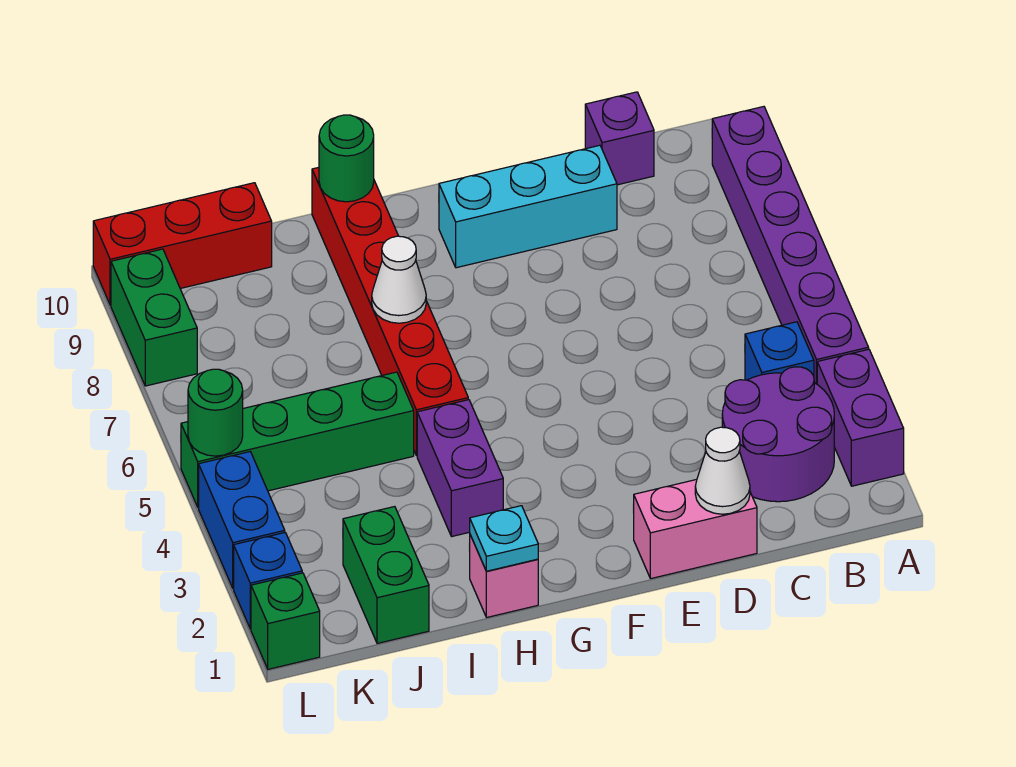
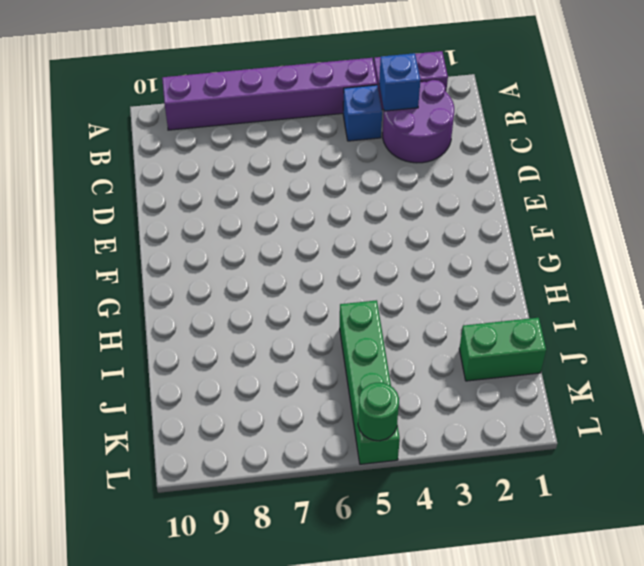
blue 1x1 brick [379,53,420,111] -> blue 1x1 brick moved to [234,533,302,629]
none -> purple 1x1 brick [585,92,654,185]
none -> pink 1x2 brick [633,479,757,579]
none -> cyan 1x3 brick [439,145,617,268]

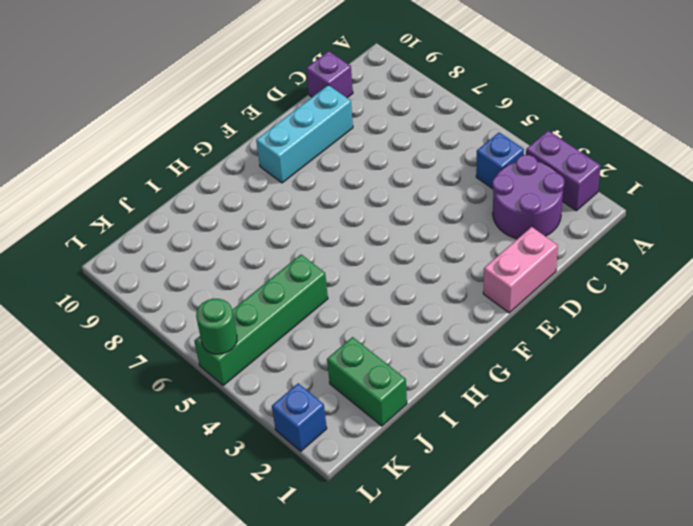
none -> purple 1x6 brick [712,107,869,384]
none -> pink 1x1 brick [469,535,538,617]
none -> purple 1x2 brick [417,400,503,537]

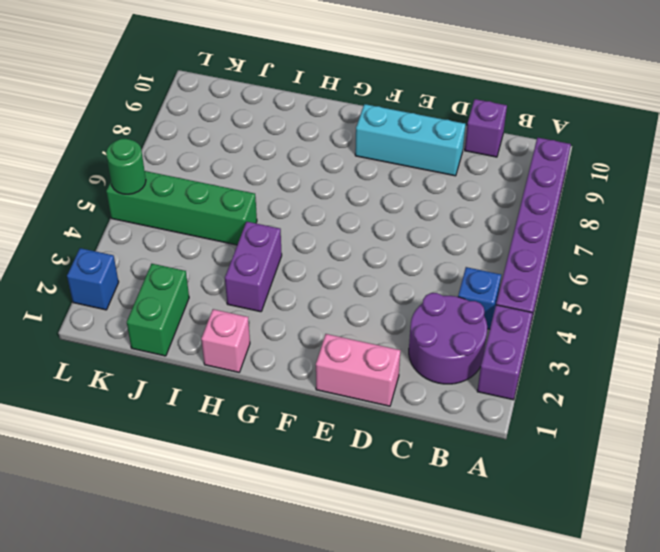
none -> red 1x6 brick [312,167,468,456]
none -> red 1x3 brick [93,183,272,305]
none -> green 1x1 brick [251,573,320,669]

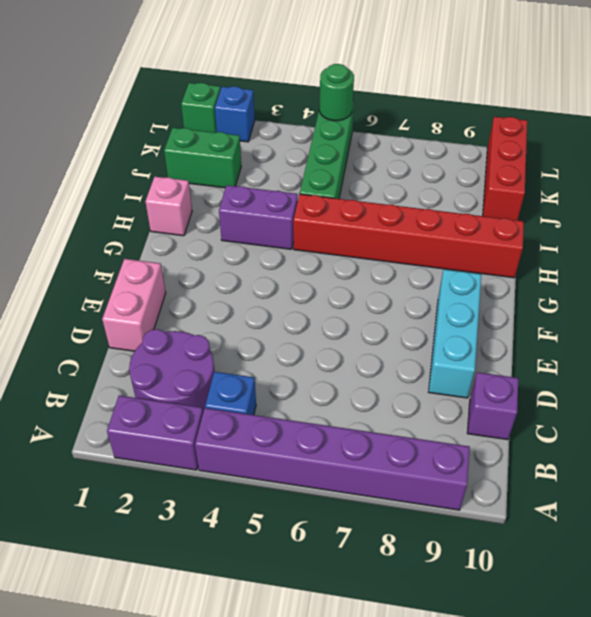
none -> blue 1x2 brick [199,452,285,588]
none -> green 1x2 brick [111,249,197,386]
none -> white 1x1 cone [695,427,750,514]

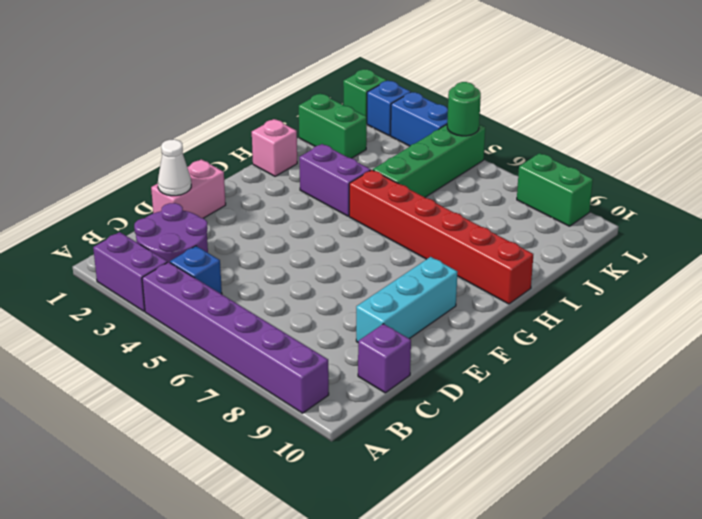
none -> red 1x3 brick [93,183,272,305]
none -> cyan 1x1 plate [470,506,538,571]
none -> white 1x1 cone [372,236,426,323]

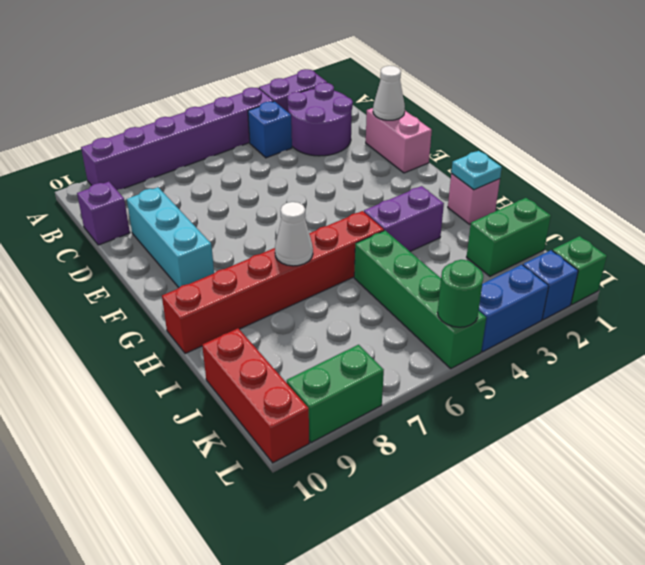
none -> green 1x1 round brick [319,115,374,202]

